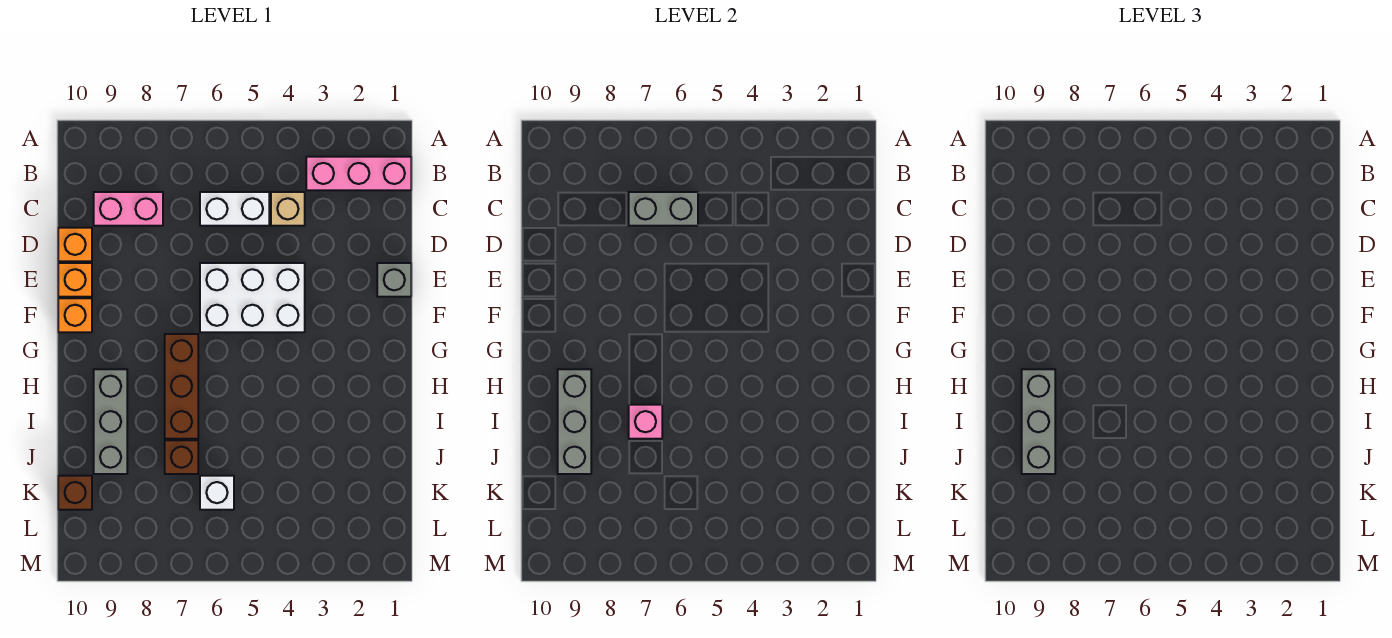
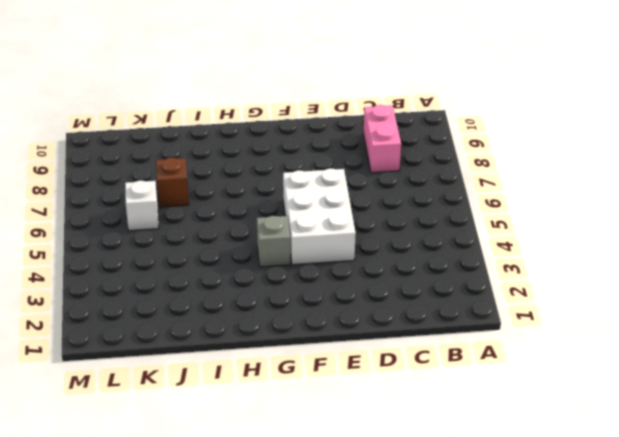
grey 1x1 brick [257,216,290,267] -> grey 1x1 brick moved to [377,263,411,297]
none -> pink 1x3 brick [306,157,411,190]
none -> tan 1x1 brick [271,192,305,226]
none -> white 1x2 brick [200,192,269,226]

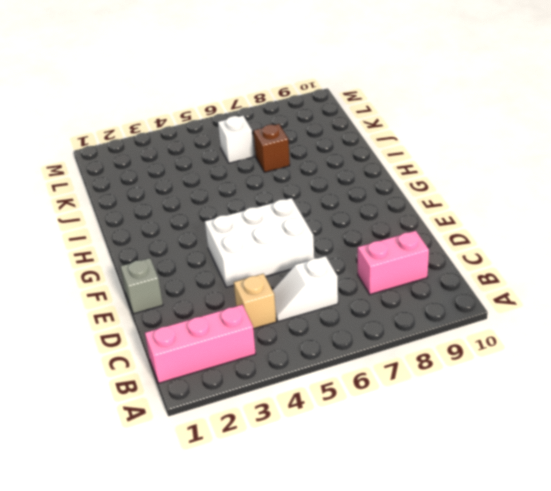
white 1x2 slope [272,256,338,321] -> white 1x2 brick [200,192,269,226]
none -> orange 1x1 brick [58,228,92,261]
none -> orange 1x1 brick [58,263,92,297]
none -> orange 1x1 brick [58,298,92,332]

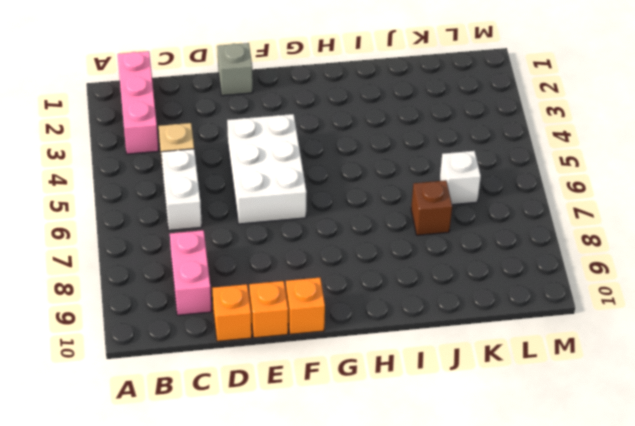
none -> brown 1x3 brick [165,334,198,439]
none -> grey 1x3 brick [94,369,127,474]
none -> brown 1x1 brick [58,476,92,510]

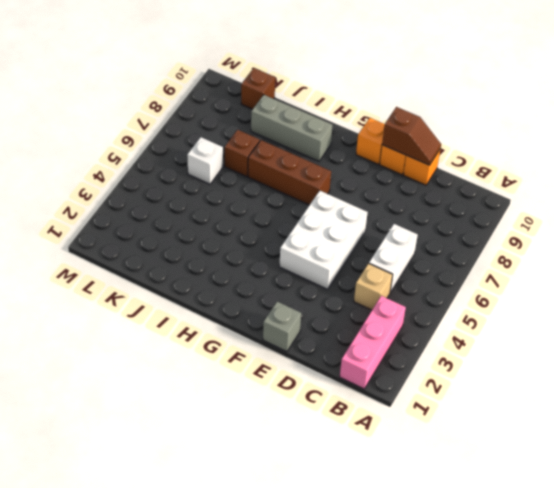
brown 1x2 slope [382,107,441,165] -> none
none -> pink 1x2 brick [94,192,163,226]
none -> grey 1x2 brick [629,192,698,226]
none -> grey 1x3 brick [558,369,591,474]

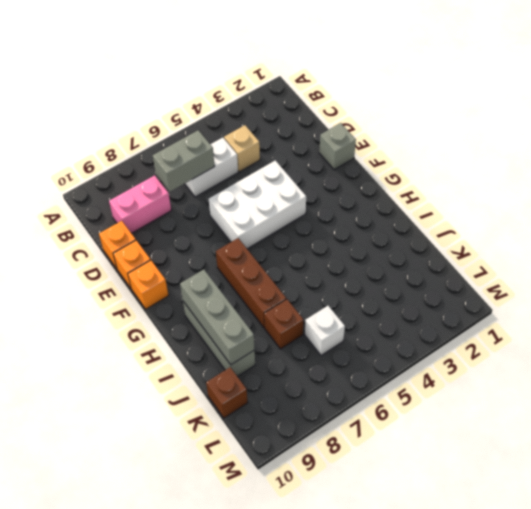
none -> pink 1x3 brick [306,157,411,190]
none -> pink 1x1 brick [629,405,662,439]
none -> grey 1x3 brick [1022,369,1055,474]

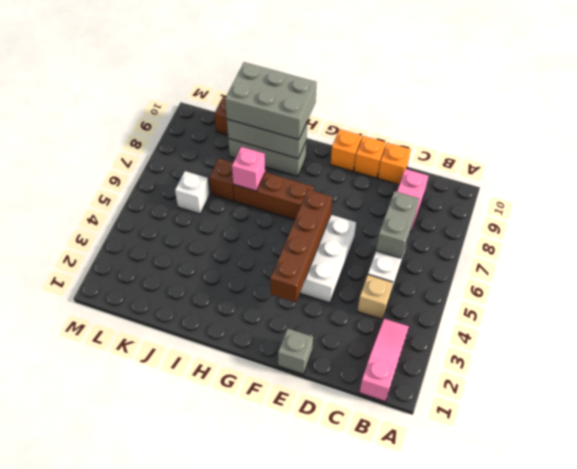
pink 1x3 slope [359,319,409,401] -> pink 1x3 brick [306,157,411,190]
brown 1x4 brick [270,190,332,303] -> none
grey 2x3 brick [225,62,316,140] -> grey 1x3 brick [1022,369,1055,474]

